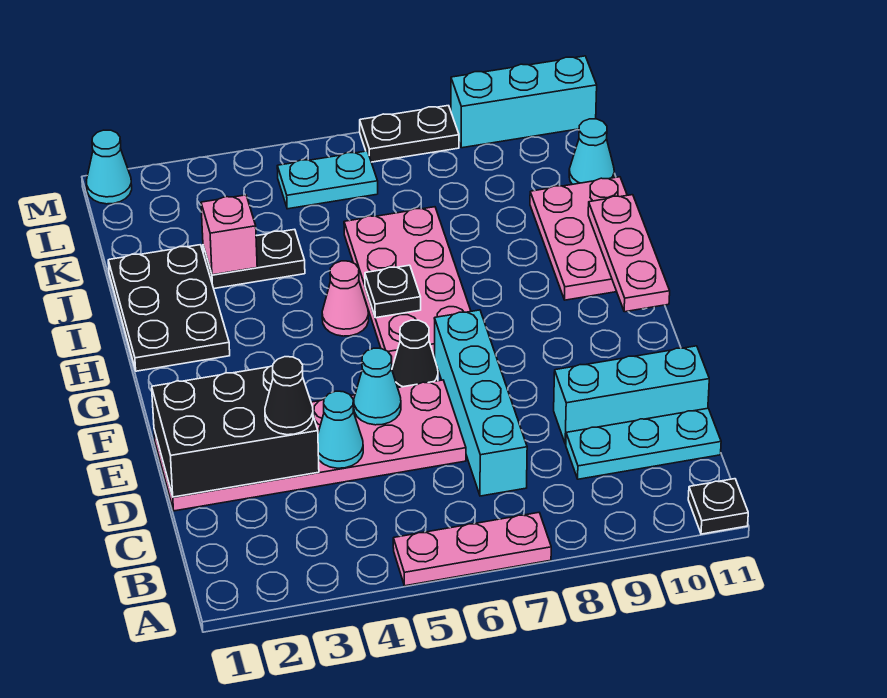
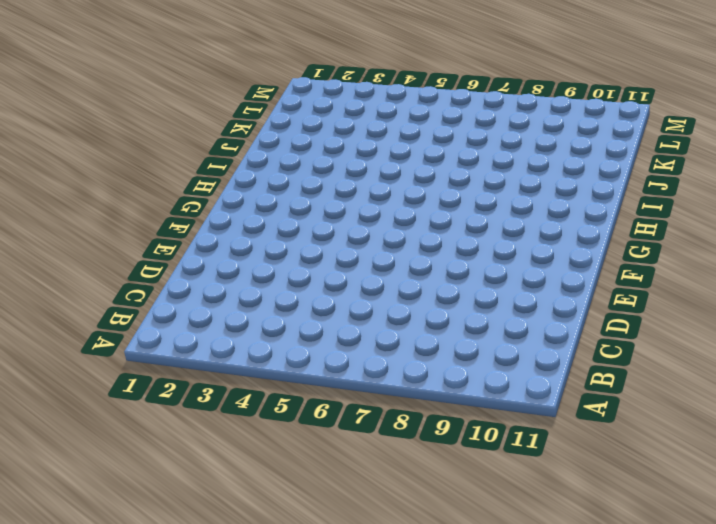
none -> pink 1x3 plate [393,513,551,586]
none -> black 1x1 plate [688,479,748,534]
none -> cyan 1x4 brick [434,310,527,496]

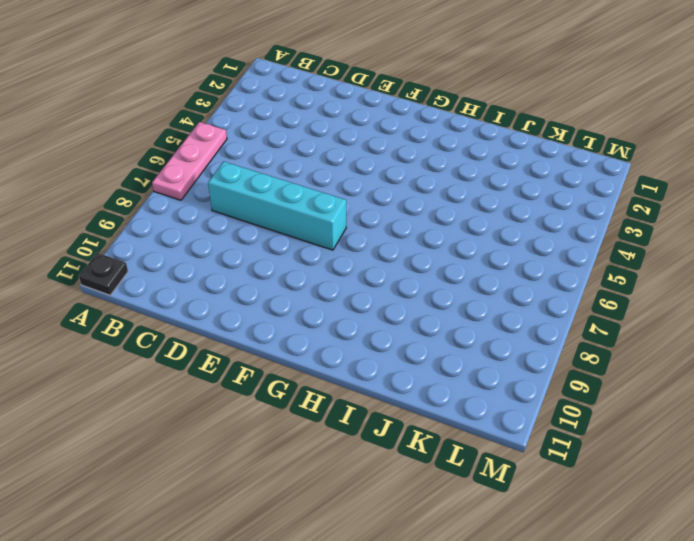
none -> cyan 1x3 plate [566,408,721,479]
none -> pink 2x6 plate [154,380,466,511]
none -> cyan 1x3 brick [554,346,709,444]

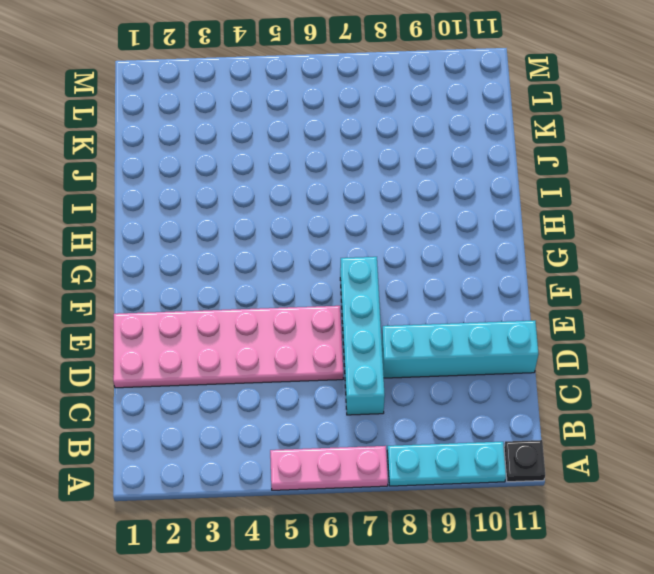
cyan 1x3 plate [387,442,506,486] -> cyan 1x3 plate moved to [566,408,721,479]
cyan 1x4 brick [382,321,539,378] -> cyan 1x3 brick [554,346,709,444]
none -> black 1x1 cone [392,320,438,388]
none -> pink 2x4 plate [344,207,471,364]
none -> black 2x3 plate [108,245,230,371]

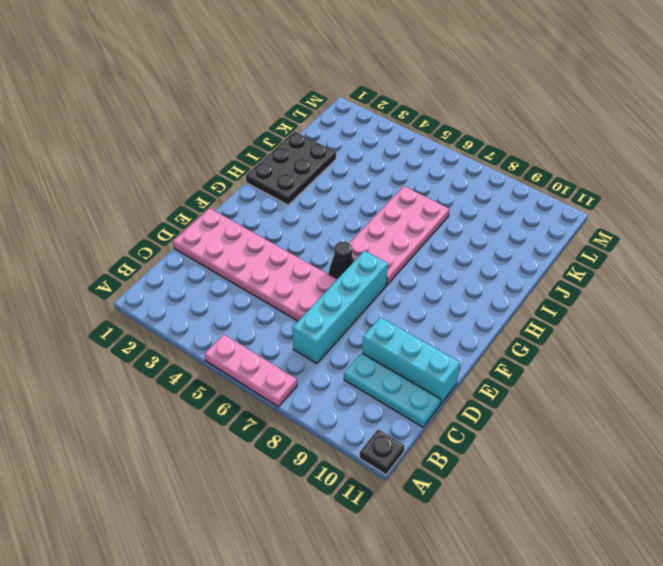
none -> pink 1x1 cone [322,261,369,336]
none -> pink 2x3 plate [530,177,627,300]
none -> black 1x2 plate [203,229,305,289]

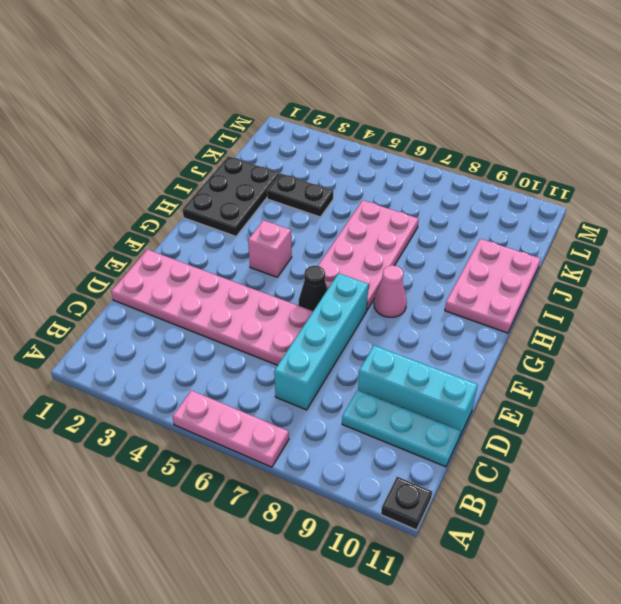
pink 1x1 brick [248,220,292,277] -> pink 1x1 brick moved to [201,195,257,275]
pink 1x1 cone [374,265,407,317] -> pink 1x1 cone moved to [322,261,369,336]
none -> cyan 1x1 cone [569,119,614,184]
none -> cyan 1x2 plate [277,151,378,209]
none -> cyan 1x1 cone [86,130,132,204]

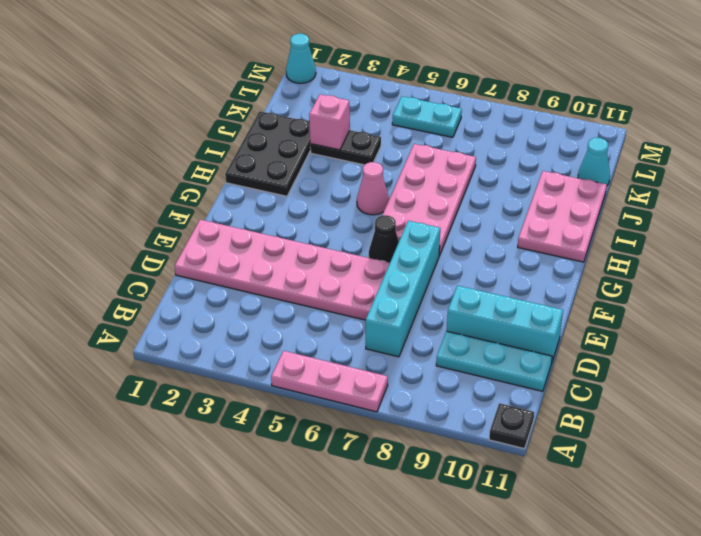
none -> black 1x2 plate [360,106,459,162]
none -> cyan 1x3 brick [451,56,597,148]
none -> black 2x3 brick [152,366,319,497]

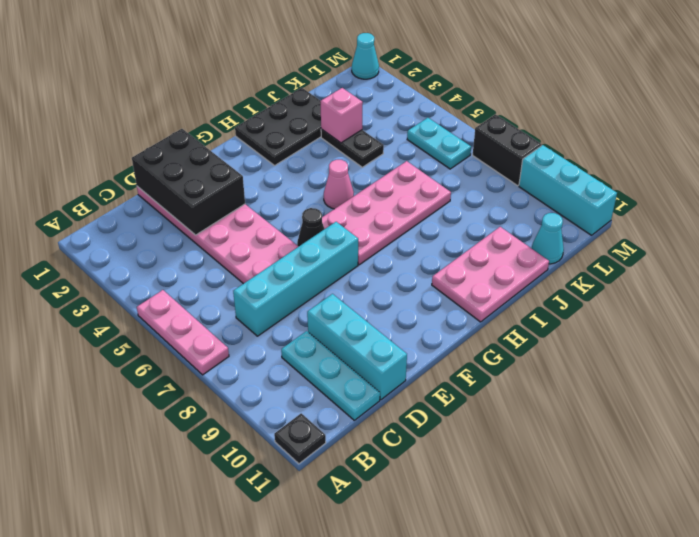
black 1x2 brick [473,114,542,186] -> black 1x2 plate [360,106,459,162]
none -> cyan 1x1 cone [318,391,363,468]
none -> cyan 1x1 cone [354,348,401,425]
none -> pink 1x3 plate [588,195,670,312]

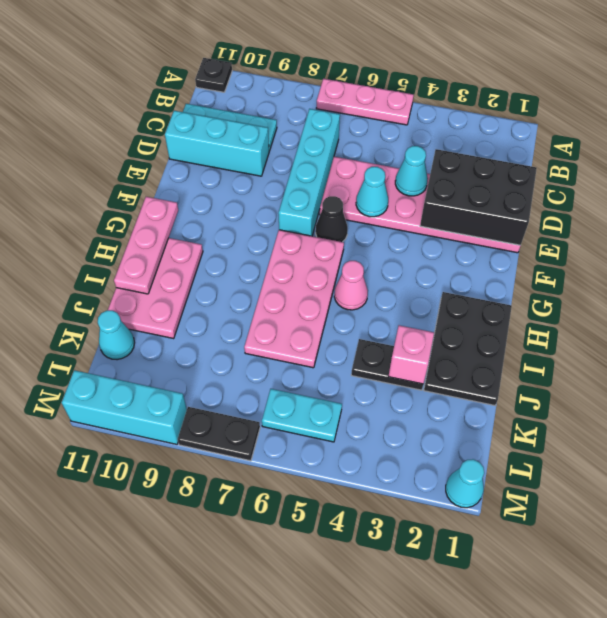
none -> black 1x1 plate [365,265,421,318]
none -> black 1x1 cone [265,357,313,435]

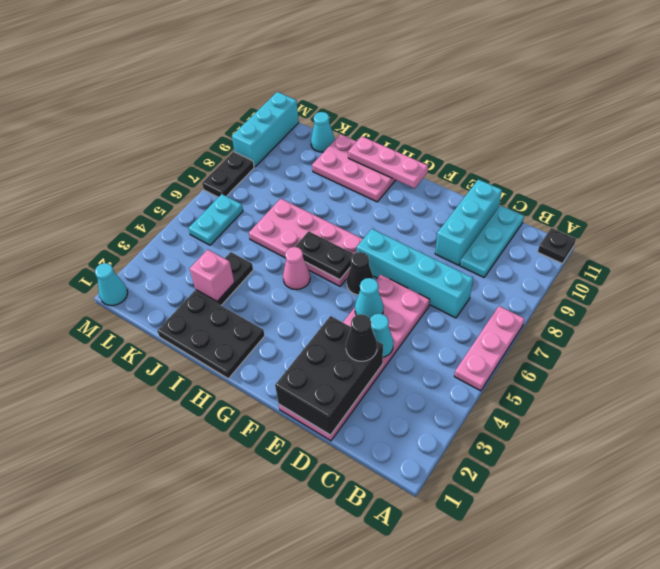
black 1x2 plate [295,231,354,280] -> black 1x1 plate [365,265,421,318]

